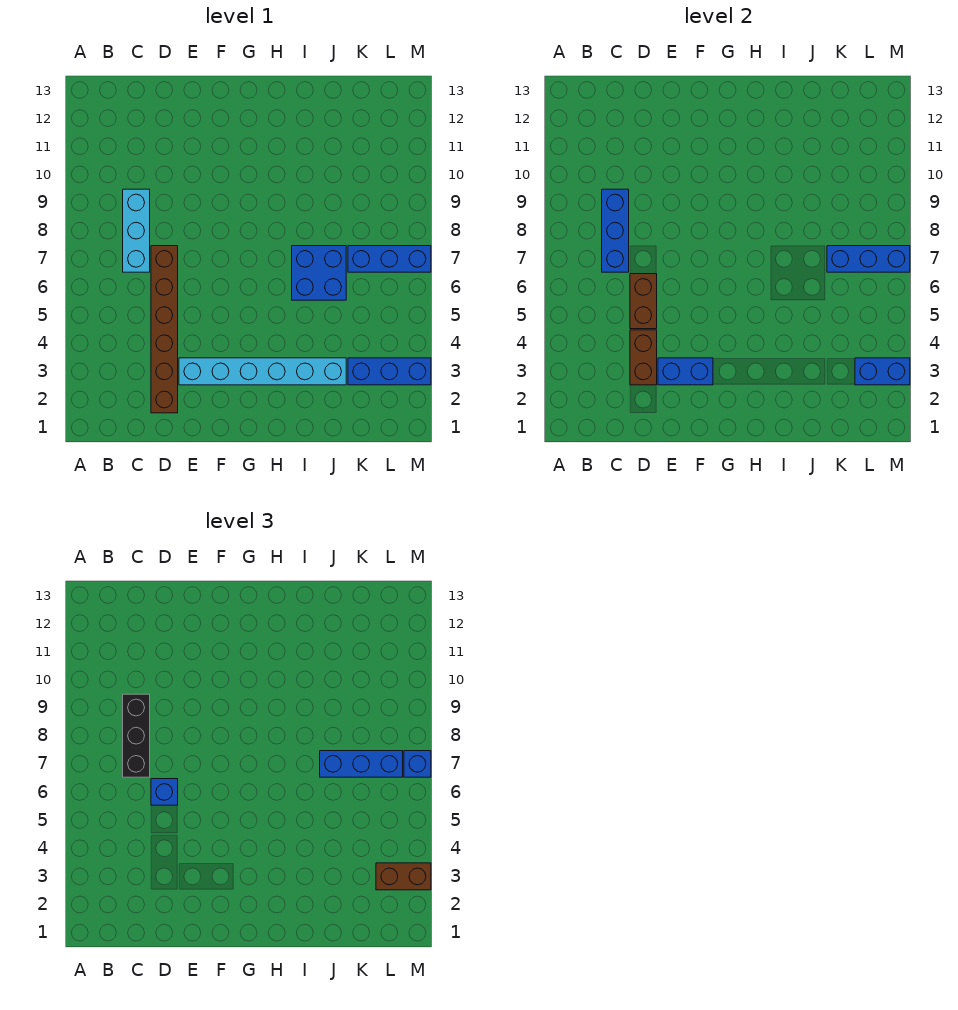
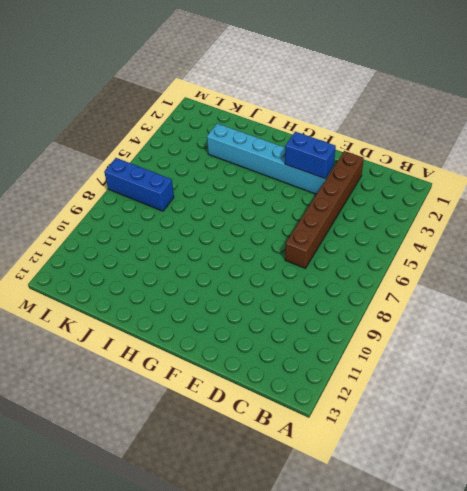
none -> cyan 1x3 brick [123,189,150,272]
none -> blue 2x2 brick [292,246,346,300]
none -> blue 1x3 brick [348,358,431,385]

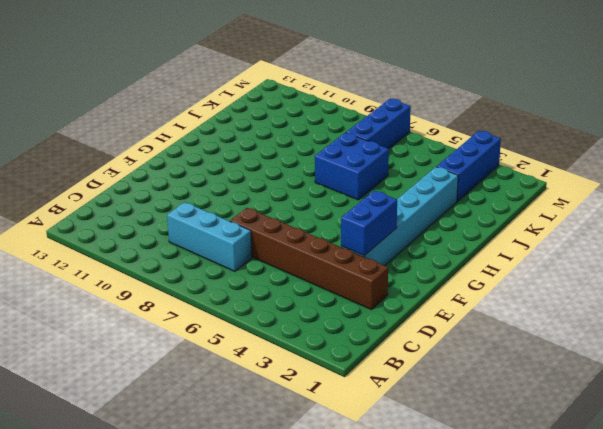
none -> blue 1x3 brick [602,189,629,272]
none -> brown 1x2 brick [630,330,657,385]
none -> brown 1x2 brick [630,274,657,329]

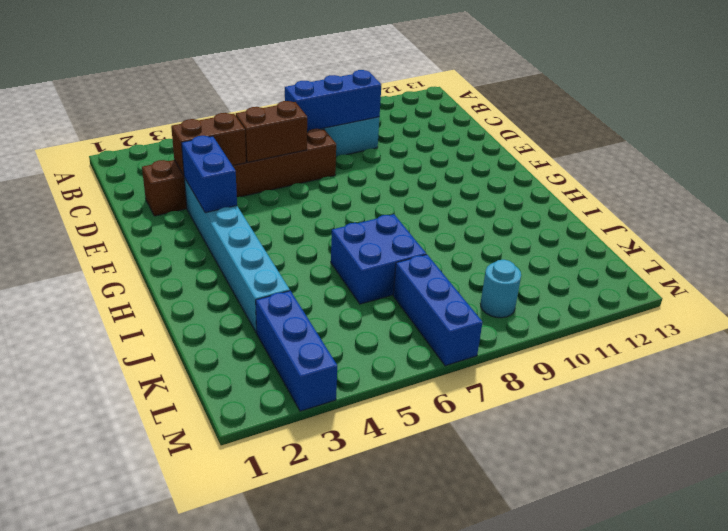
cyan 1x1 round brick [481,260,521,318] -> none
none -> blue 1x3 brick [827,246,910,272]
none -> blue 1x2 brick [855,358,910,385]
none -> black 1x3 brick [123,694,150,777]

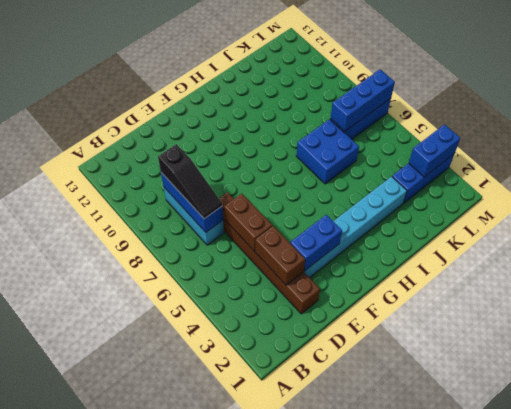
black 1x3 slope [158,144,222,219] -> black 1x3 brick [123,694,150,777]
none -> blue 1x1 brick [151,779,178,805]
none -> blue 1x3 brick [320,751,403,777]
none -> brown 1x2 brick [376,863,431,890]

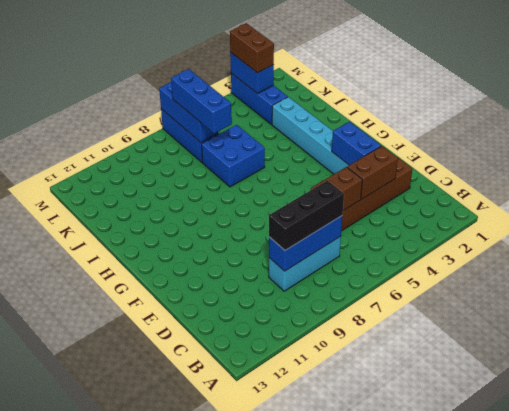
none -> blue 1x1 brick [151,779,178,805]
none -> blue 1x1 brick [404,751,431,777]

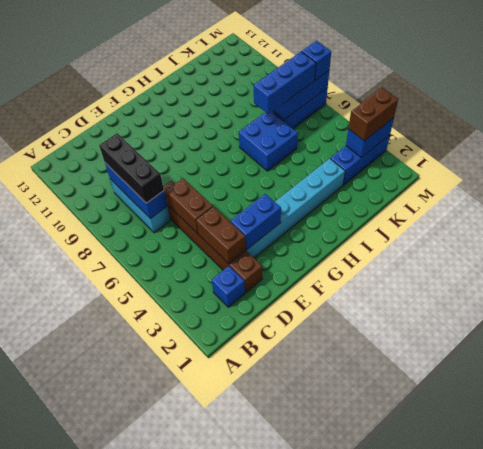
blue 1x1 brick [212,266,245,307] -> blue 1x1 brick moved to [151,779,178,805]

